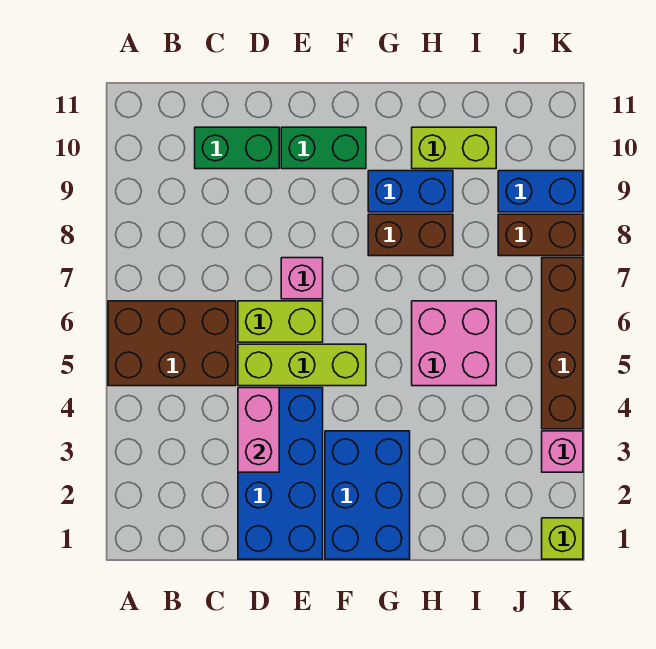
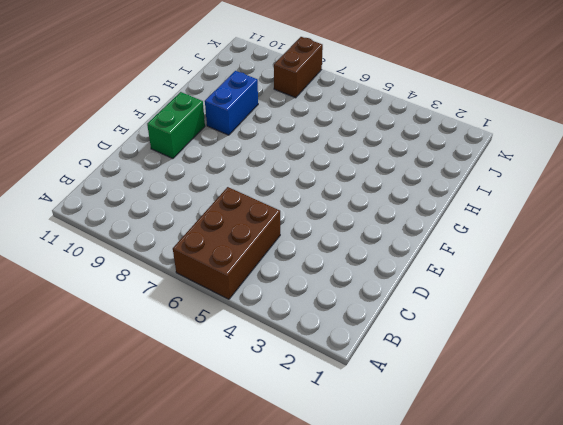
none -> green 1x2 brick [195,127,279,169]
none -> blue 2x4 brick [238,388,323,559]
none -> lime 1x3 brick [238,344,366,386]

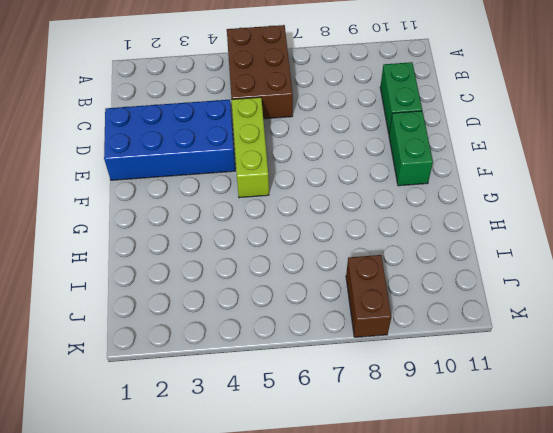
none -> lime 1x2 brick [238,301,323,342]
none -> pink 1x1 brick [281,258,323,299]
none -> blue 2x3 brick [325,431,410,559]

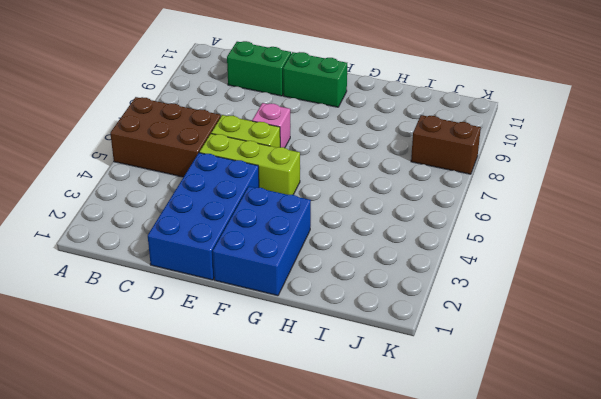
none -> brown 1x2 brick [368,214,453,256]
none -> blue 1x2 brick [368,171,453,212]
none -> pink 2x2 brick [412,301,496,386]

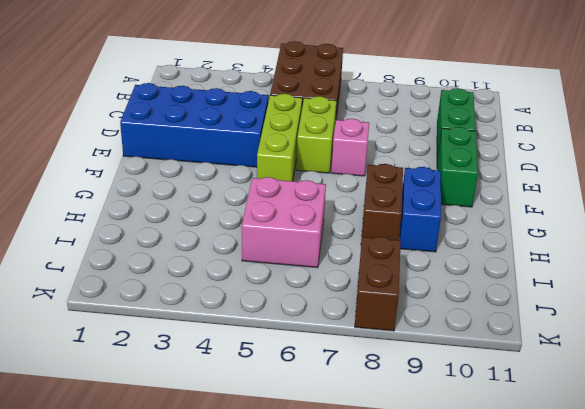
none -> blue 2x3 brick [325,431,410,559]
none -> lime 1x2 brick [412,127,496,169]
none -> blue 1x2 brick [498,171,583,212]

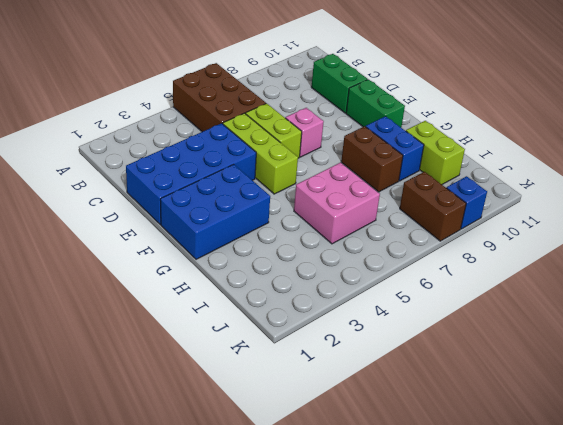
blue 1x1 brick [447,176,487,229] -> blue 1x2 brick [498,171,583,212]
none -> lime 1x1 brick [542,518,583,559]
none -> pink 1x1 brick [542,431,583,472]
none -> brown 1x4 brick [542,258,583,429]

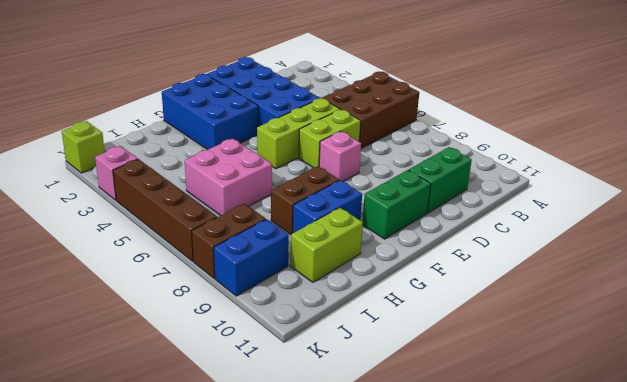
none -> pink 1x2 brick [238,388,279,472]

